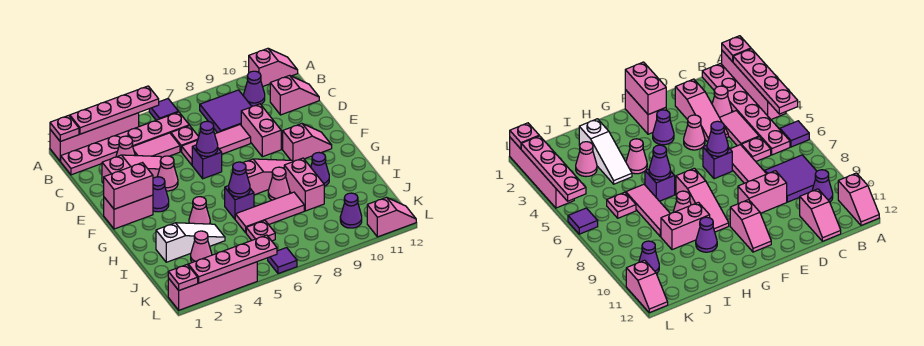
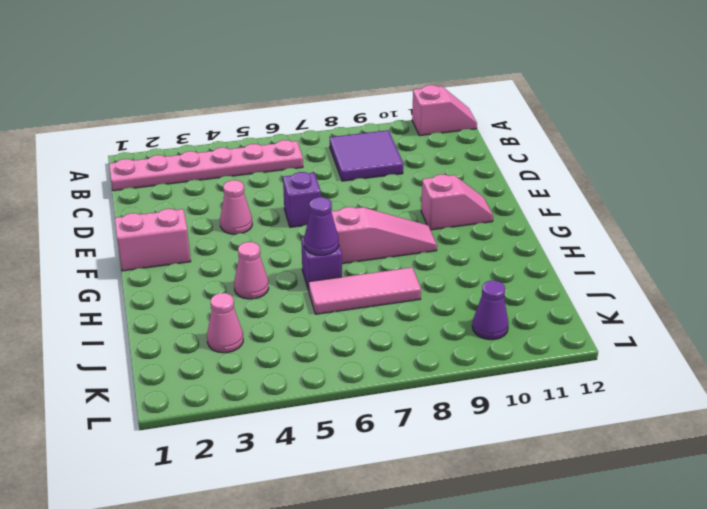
none -> pink 1x4 brick [50,113,139,161]
none -> purple 1x1 tile [149,99,178,120]
none -> purple 1x1 cone [243,71,265,106]
none -> pink 1x1 cone [116,136,135,157]

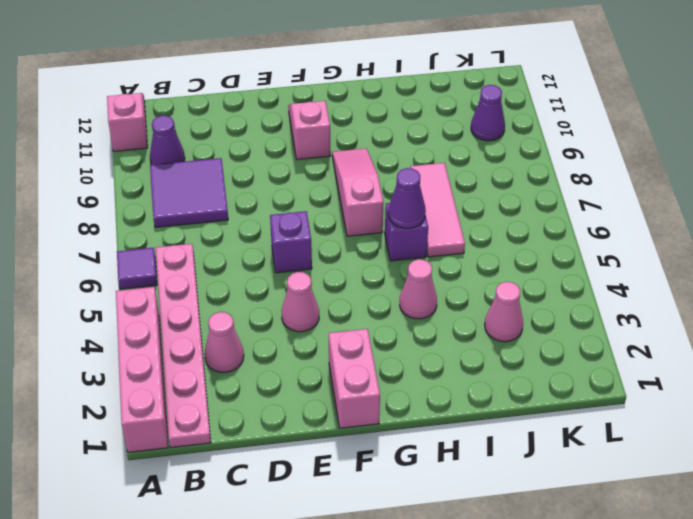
none -> pink 1x2 tile [133,133,180,157]
none -> pink 1x1 plate [171,126,199,152]
none -> pink 1x2 slope [270,75,319,115]
none -> pink 1x3 slope [102,155,162,184]

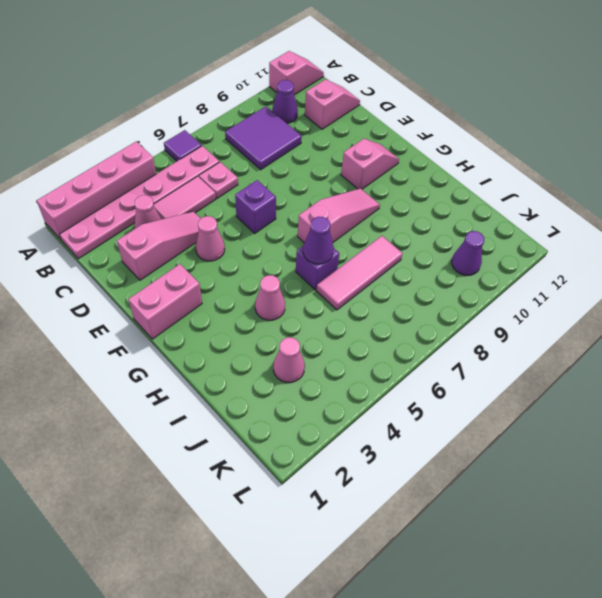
none -> pink 1x3 tile [182,125,251,165]
none -> pink 1x2 brick [241,104,281,157]
none -> purple 1x1 cone [153,177,169,212]
none -> pink 1x1 cone [268,167,290,200]

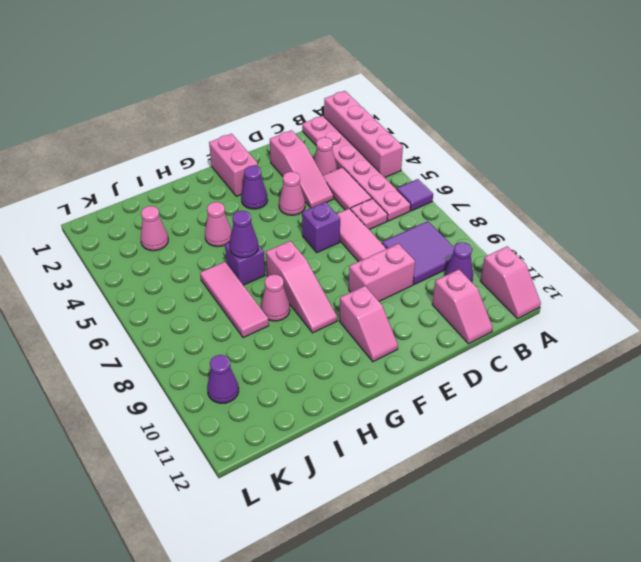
none -> pink 1x2 brick [284,158,324,211]
none -> purple 1x1 cone [311,153,329,186]
none -> white 1x3 slope [156,223,225,262]
none -> pink 1x1 plate [246,221,275,241]

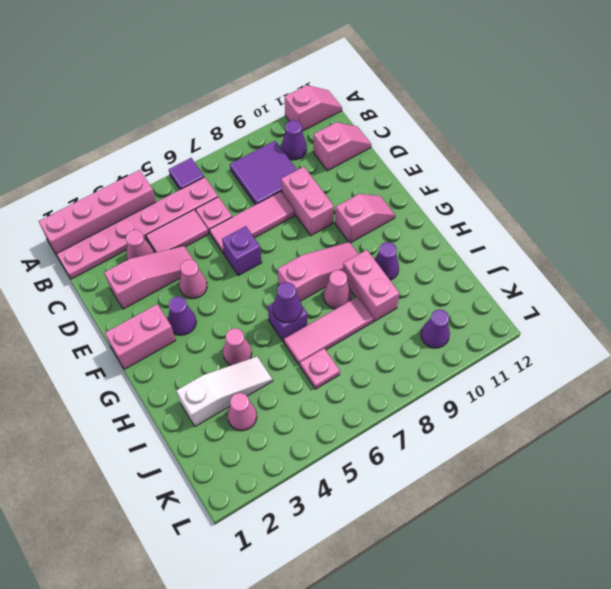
none -> pink 1x4 brick [168,262,257,310]
none -> purple 1x1 tile [268,248,297,274]
none -> pink 1x2 slope [367,197,416,237]
none -> pink 1x1 plate [50,115,79,141]

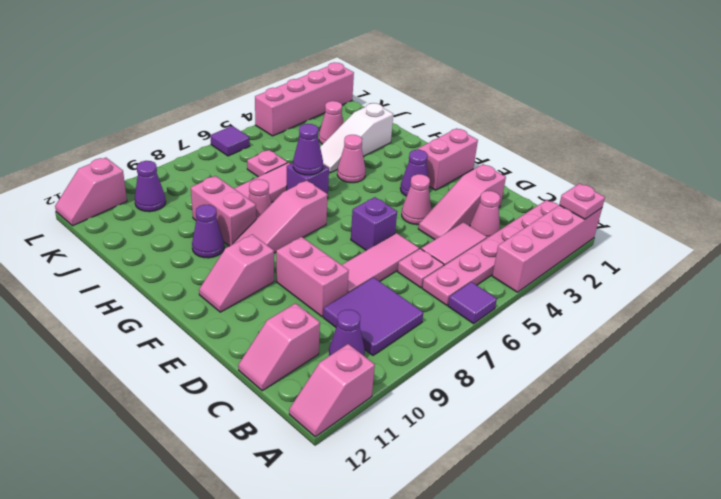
none -> pink 1x4 plate [70,86,159,134]
none -> purple 1x1 cone [196,121,218,156]
none -> pink 1x2 brick [104,163,153,209]
none -> pink 1x1 plate [168,265,198,290]

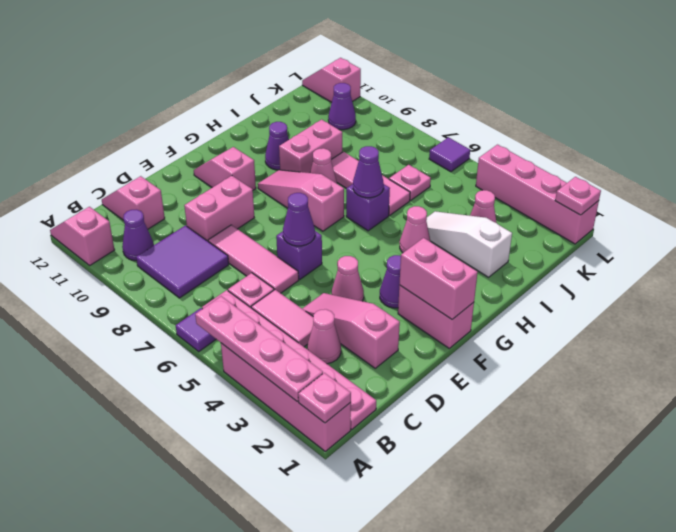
none -> pink 1x4 plate [188,235,277,283]

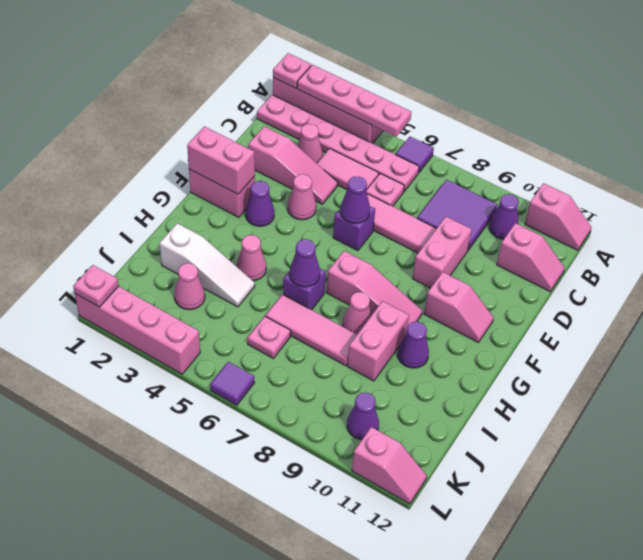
none -> pink 1x4 plate [188,235,277,283]

